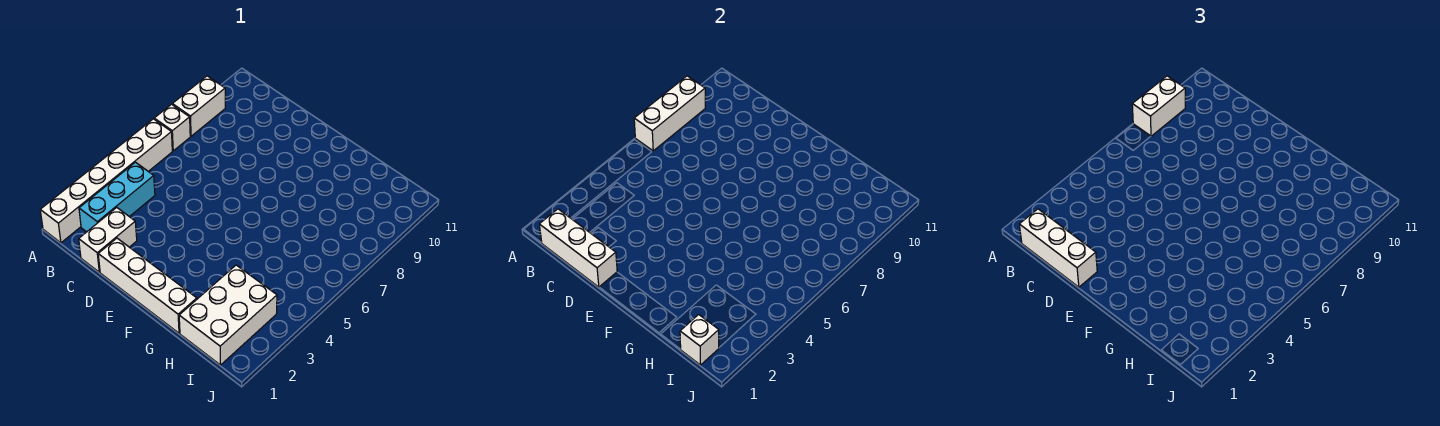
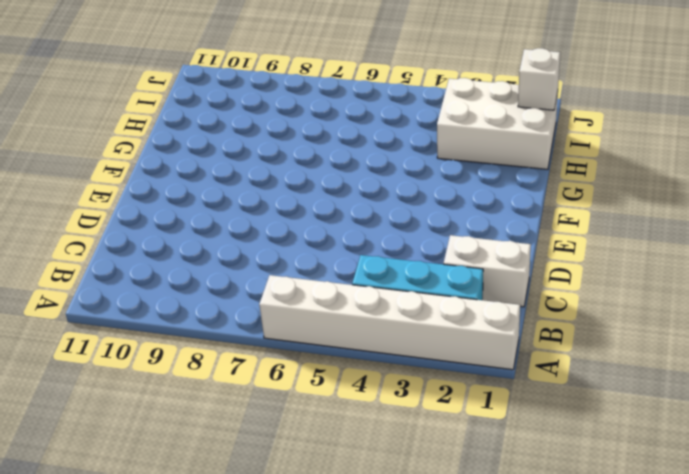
none -> white 1x1 brick [154,104,190,151]
none -> white 1x2 brick [172,76,225,136]
none -> white 1x4 brick [98,238,197,333]

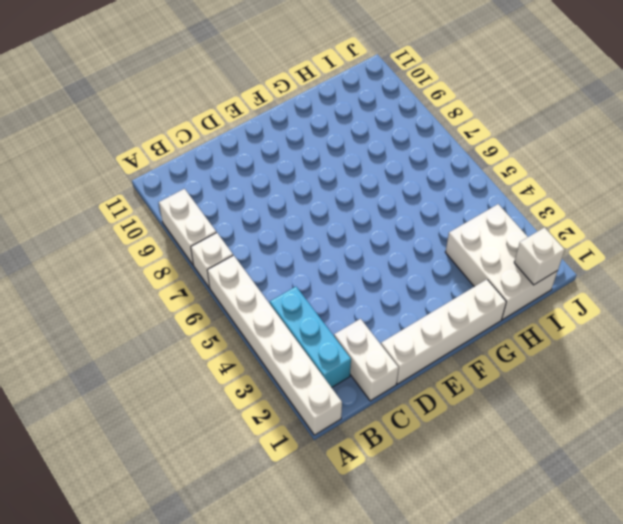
none -> white 1x3 brick [634,76,705,151]
none -> white 1x3 brick [539,209,617,287]
none -> white 1x2 brick [1132,76,1185,136]

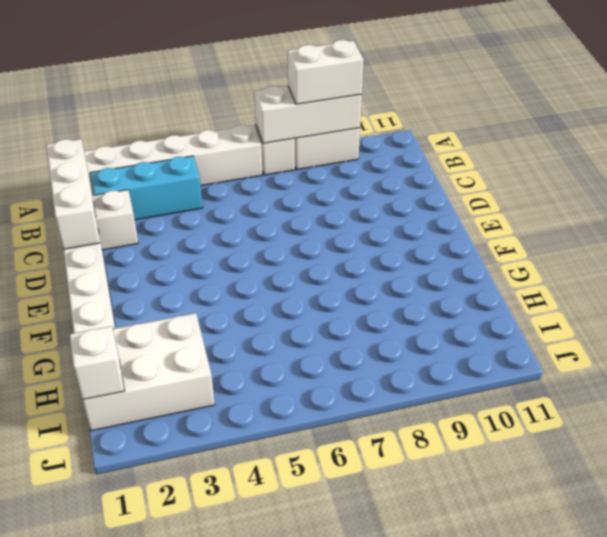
none -> white 1x3 brick [1019,209,1097,287]

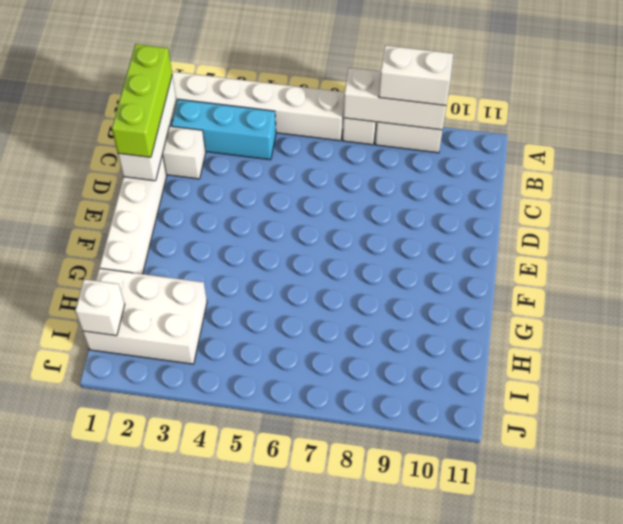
lime 1x3 brick [112,44,172,157] -> white 1x3 brick [1019,209,1097,287]

